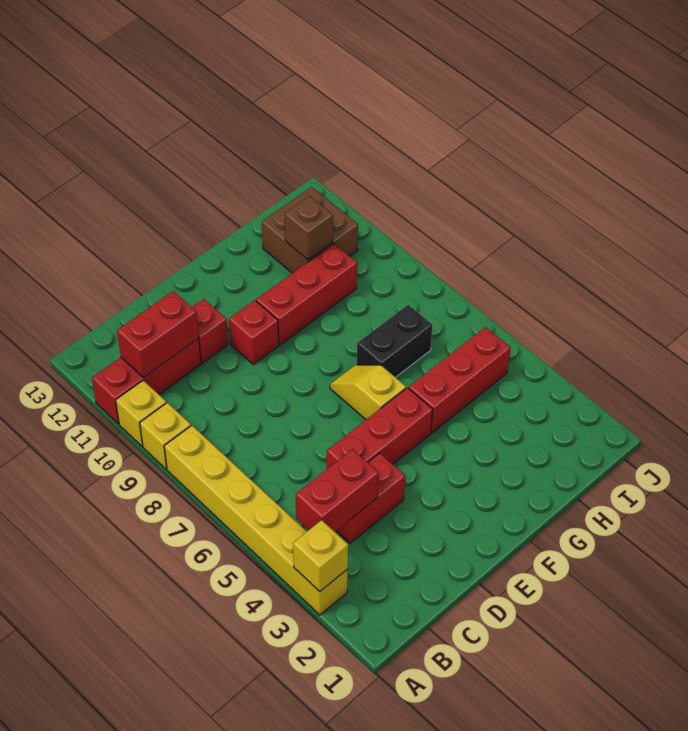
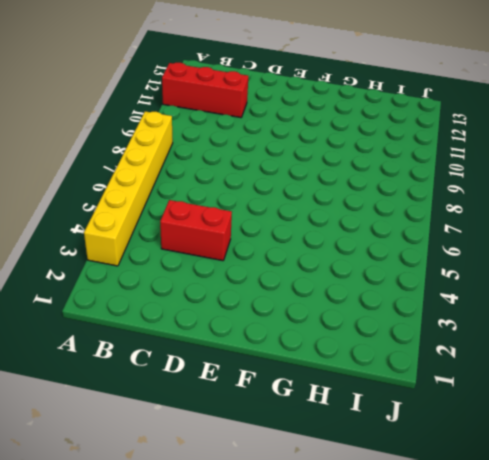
none -> yellow 1x1 brick [140,403,191,469]
none -> yellow 1x1 brick [116,380,166,446]
none -> red 1x3 brick [327,388,433,469]

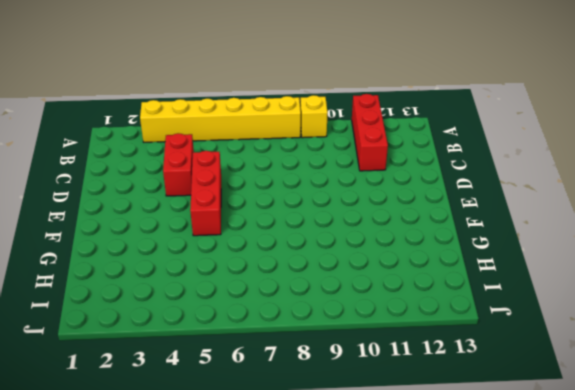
none -> yellow 1x1 brick [116,380,166,446]
none -> red 1x1 brick [192,299,228,363]
none -> red 1x1 brick [229,300,279,364]

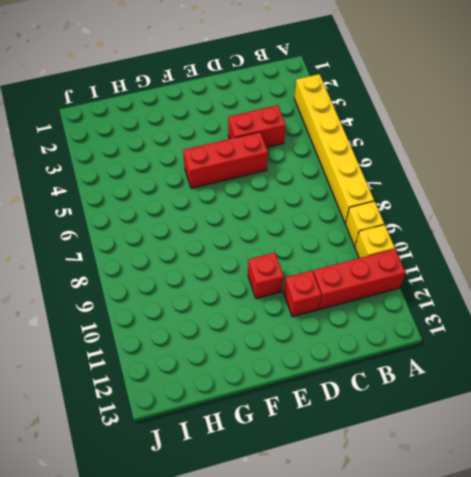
none -> yellow 1x2 slope [330,365,406,419]
none -> red 1x3 brick [256,244,357,345]
none -> red 1x3 brick [409,327,511,433]

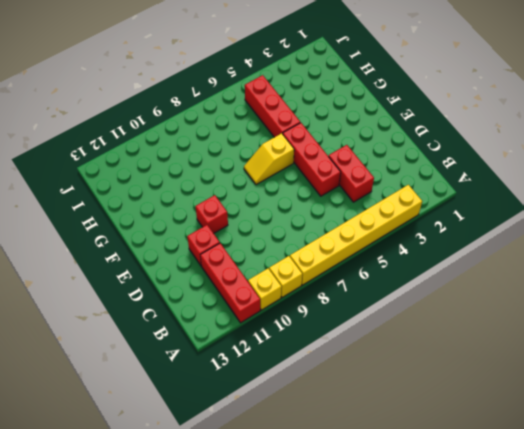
none -> red 1x3 brick [256,244,357,345]
none -> black 1x2 brick [357,305,433,377]
none -> brown 2x2 brick [262,187,358,273]

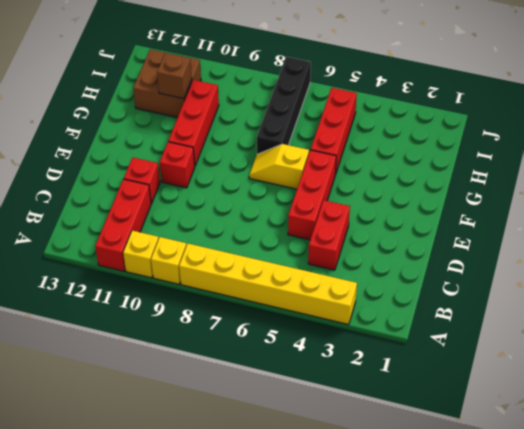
black 1x4 brick [257,57,311,154] -> black 1x2 brick [357,305,433,377]
none -> yellow 1x1 brick [293,520,348,591]
none -> red 1x2 brick [296,449,379,532]
none -> red 1x2 brick [117,291,199,378]

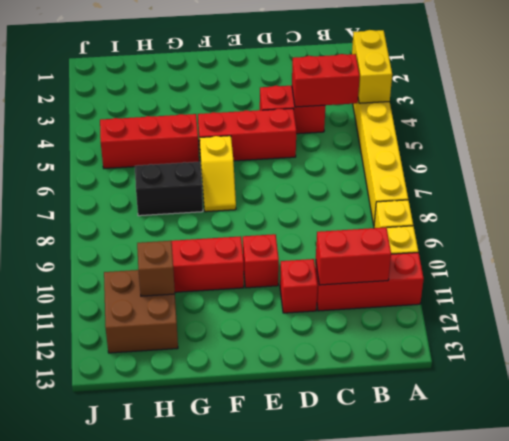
yellow 1x2 brick [352,30,392,103] -> yellow 1x1 brick [293,520,348,591]

